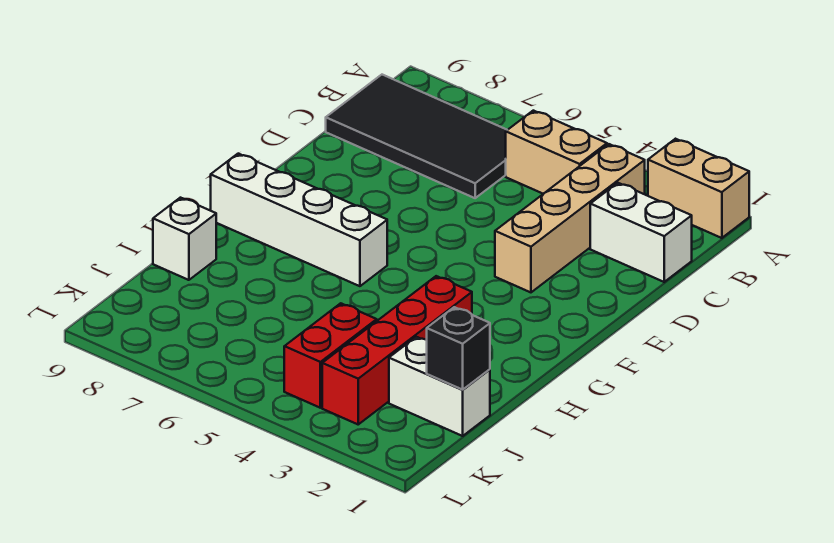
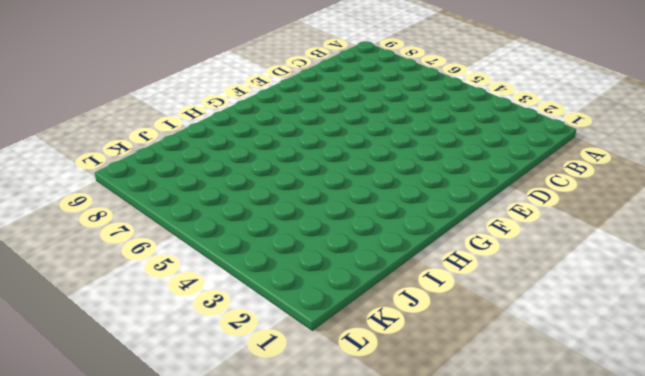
none -> tan 1x2 brick [648,139,749,238]
none -> tan 1x4 brick [495,144,645,292]

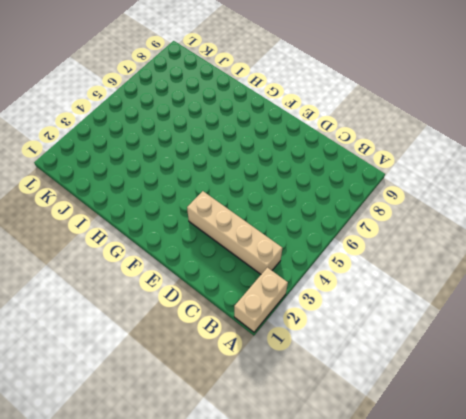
none -> tan 1x2 brick [506,111,607,194]
none -> black 2x4 tile [326,75,507,198]

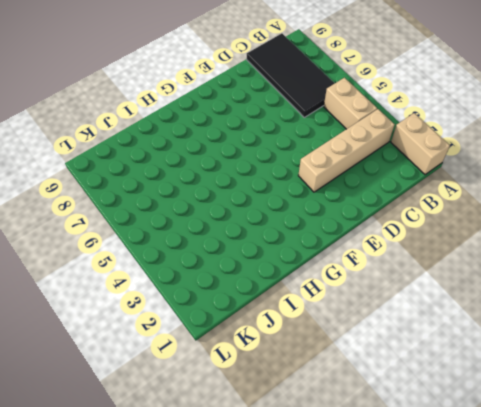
none -> white 1x2 brick [590,183,692,282]
none -> white 1x4 brick [211,154,387,286]

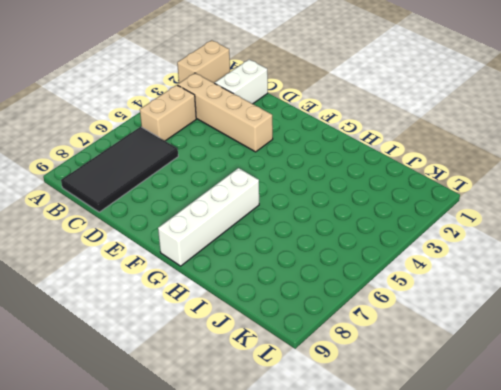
none -> red 1x4 brick [322,276,472,424]
none -> white 1x1 brick [153,198,216,280]

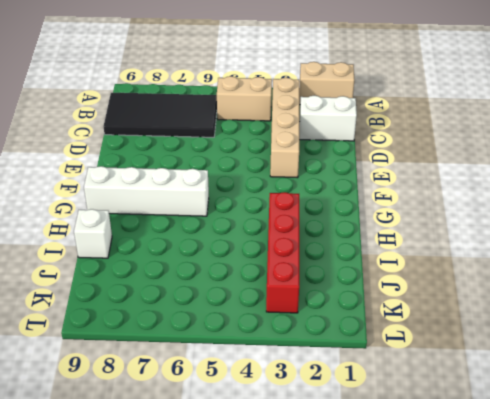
none -> white 1x2 brick [389,337,490,436]
none -> red 1x2 brick [284,303,377,408]

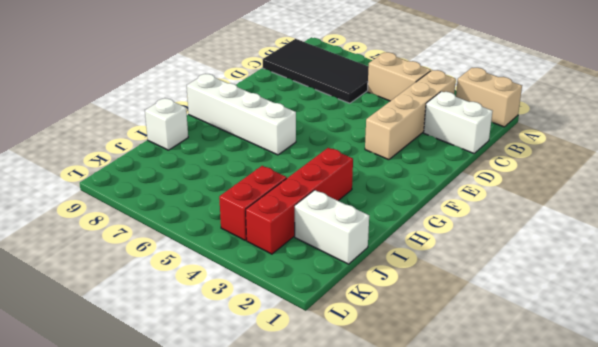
none -> black 1x1 brick [427,307,490,390]

